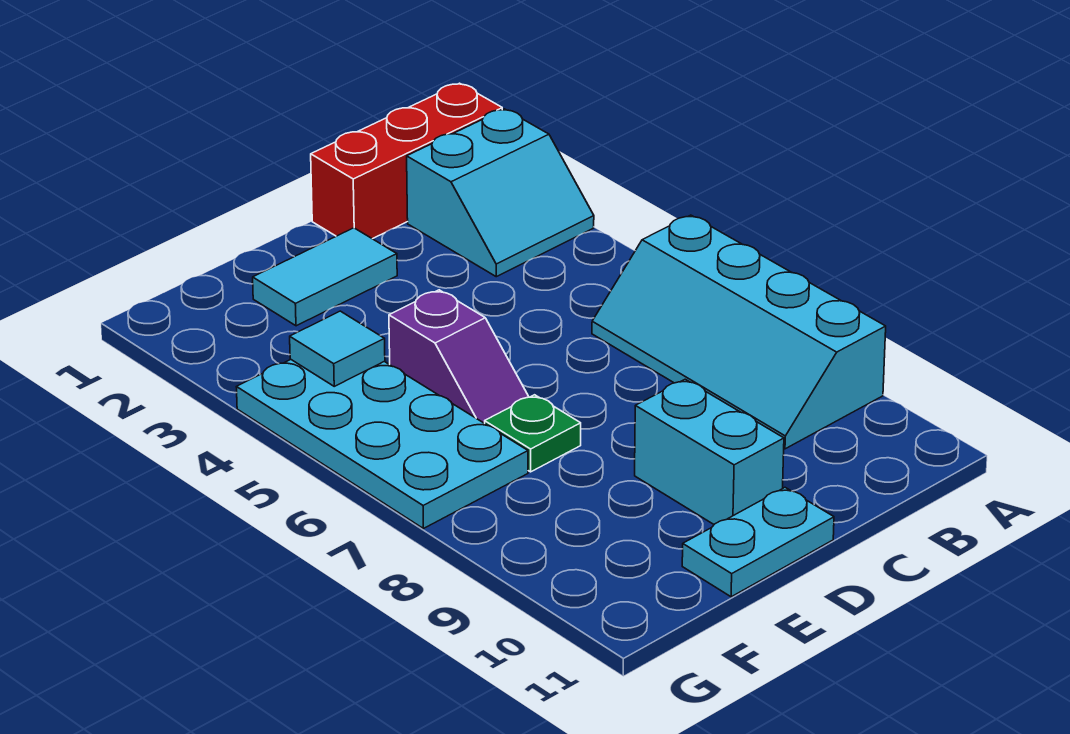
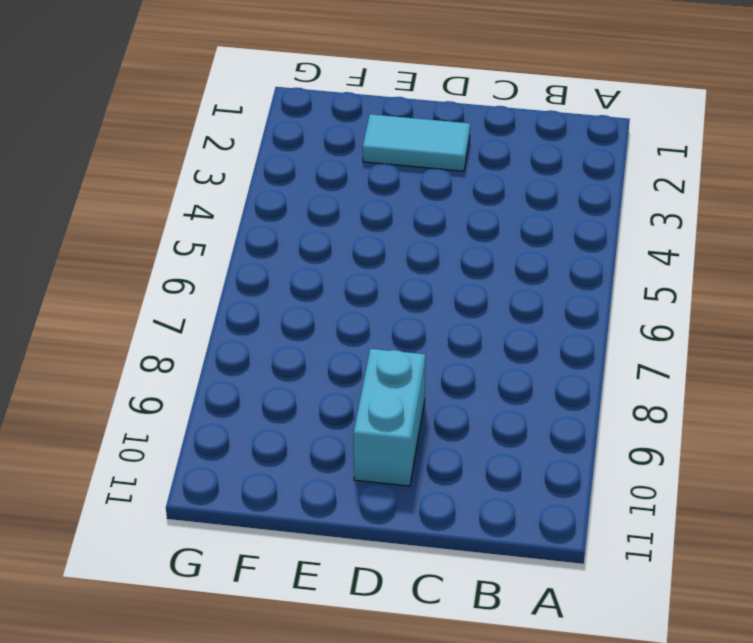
none -> red 1x3 brick [311,83,502,239]
none -> cyan 2x2 slope [407,109,594,277]

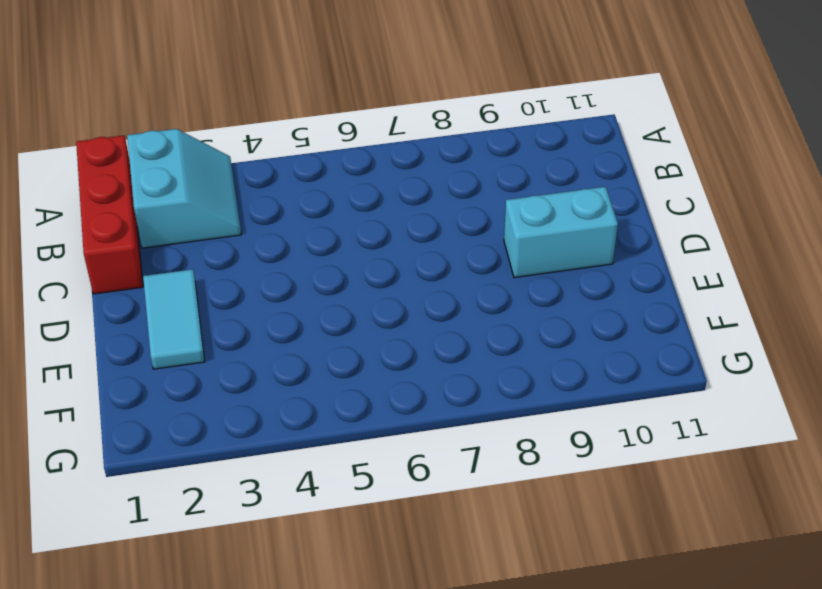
none -> cyan 2x4 slope [592,215,886,449]
none -> cyan 1x2 plate [682,488,834,597]

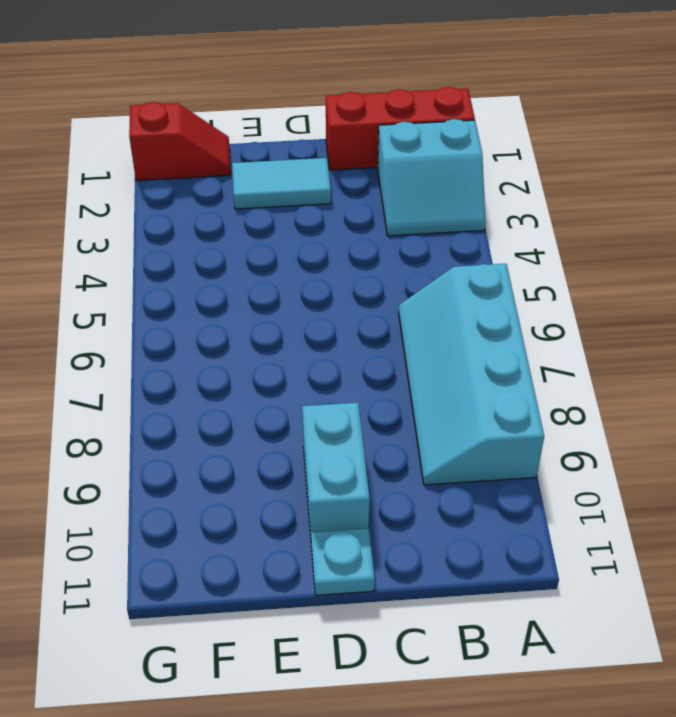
cyan 1x1 plate [311,529,375,595] -> cyan 1x2 plate [682,488,834,597]
red 1x2 slope [129,102,231,181] -> none
none -> purple 1x2 slope [389,290,529,423]
none -> green 1x1 plate [485,395,581,472]

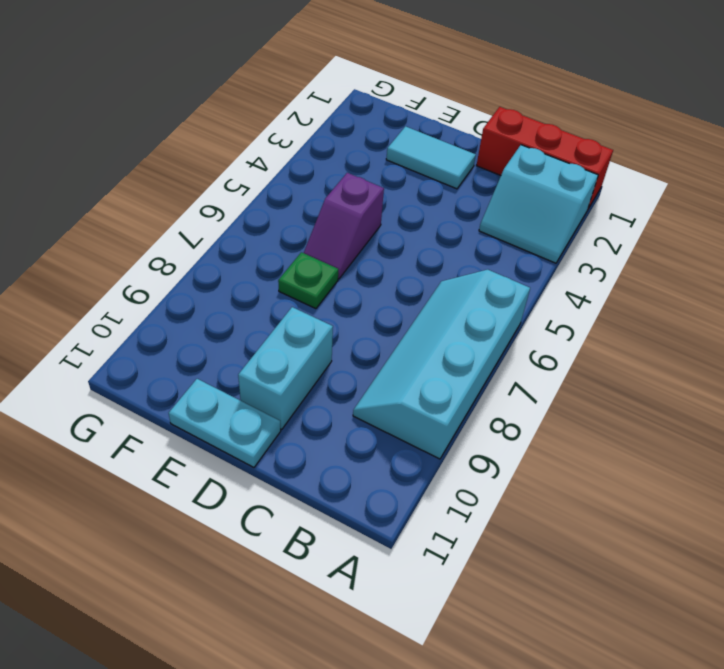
none -> cyan 2x4 plate [237,360,528,529]
none -> cyan 1x1 tile [290,311,385,386]

